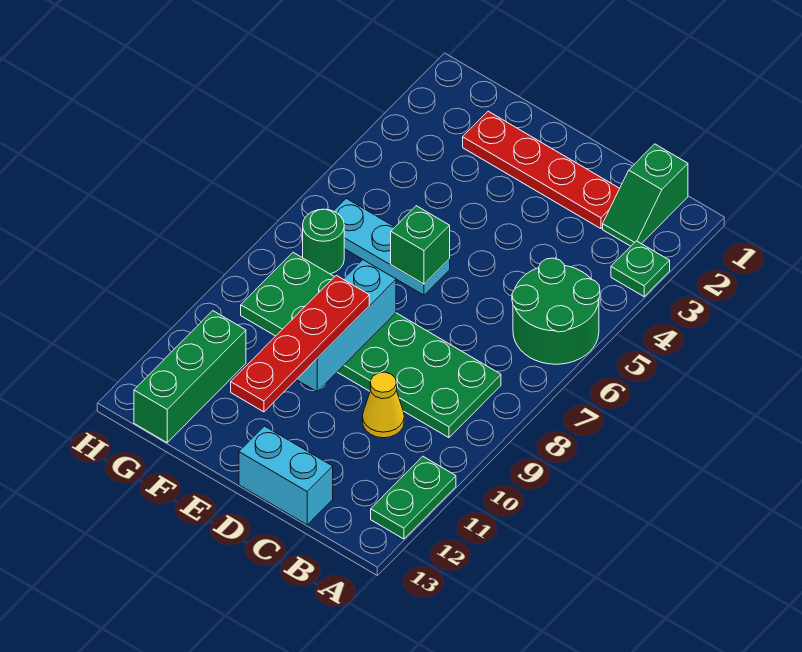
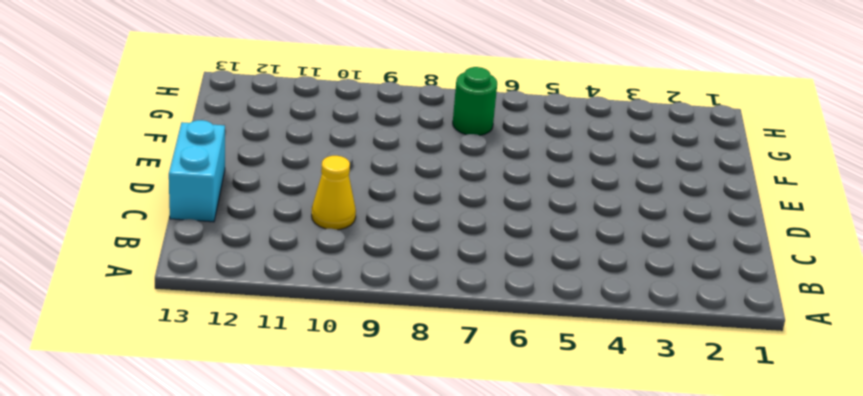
none -> green 1x1 plate [611,241,670,296]
none -> green 2x2 round brick [512,258,600,364]
none -> green 1x2 plate [371,456,456,539]

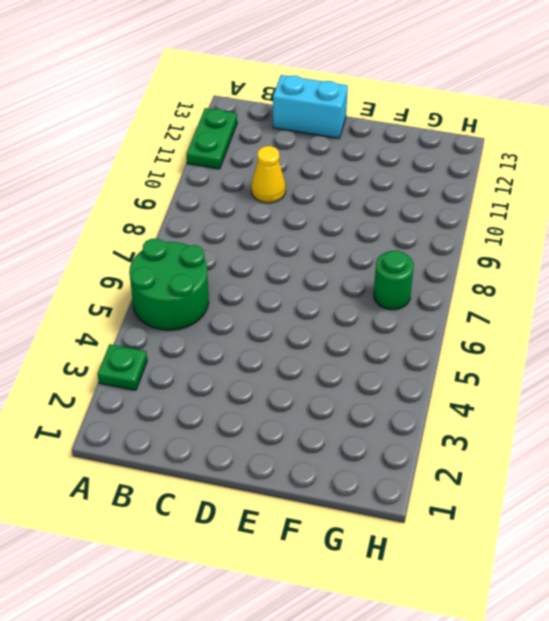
none -> green 1x2 slope [603,144,688,246]
none -> green 2x6 plate [241,253,501,438]
none -> red 1x4 plate [463,111,620,229]

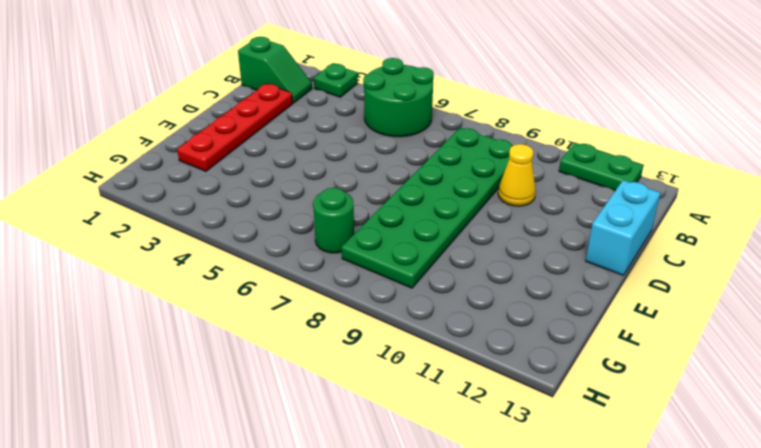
none -> cyan 1x3 plate [334,198,450,295]
none -> green 1x3 brick [134,311,246,443]
none -> green 1x1 brick [391,206,450,284]

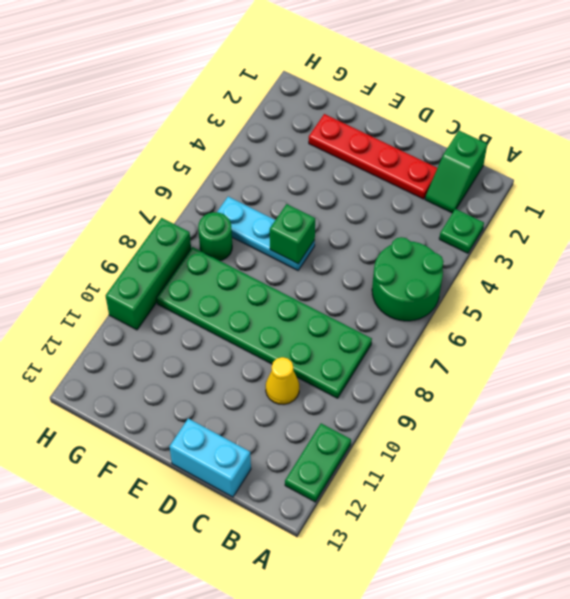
green 1x3 brick [106,218,191,330] -> green 1x3 brick moved to [134,311,246,443]
none -> cyan 1x3 brick [296,260,396,392]
none -> red 1x4 plate [231,275,369,412]

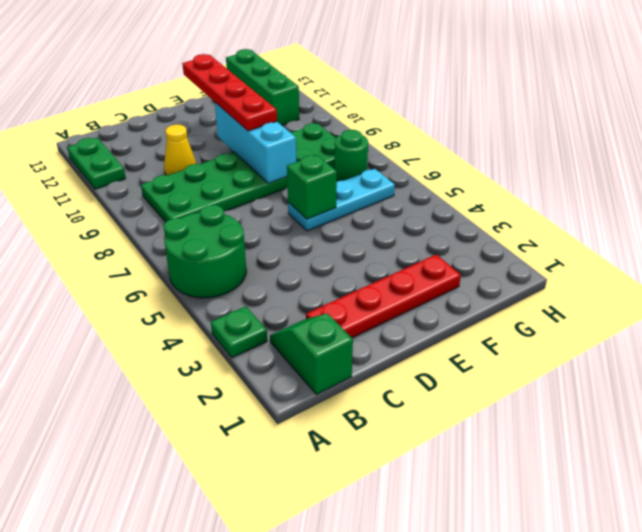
none -> cyan 1x2 brick [239,426,333,525]

